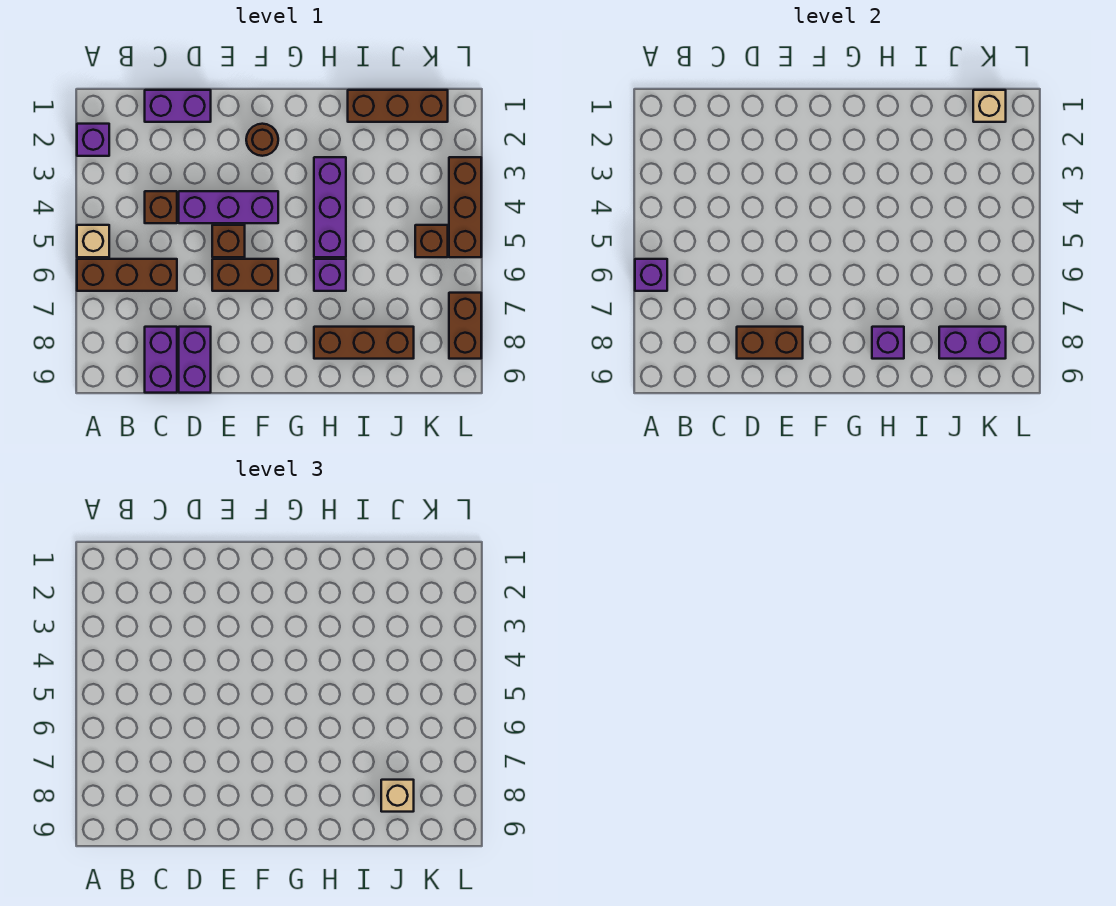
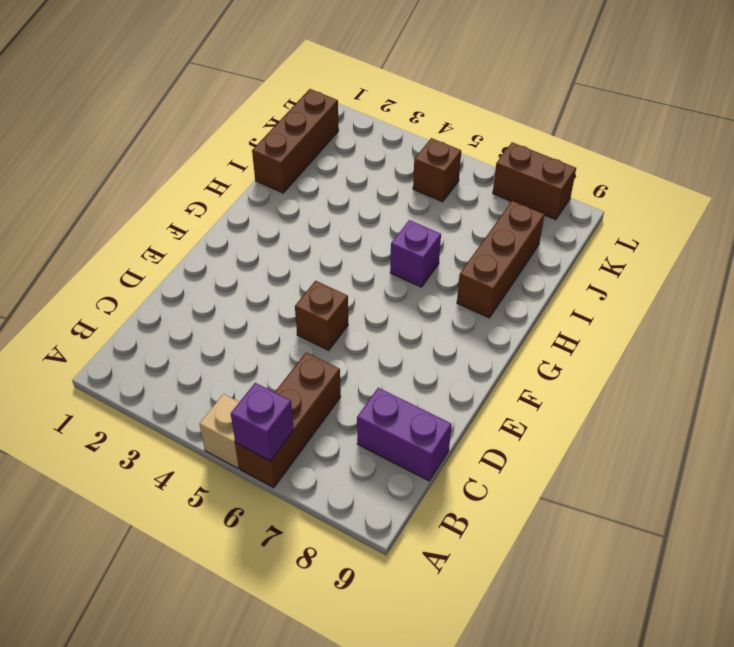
none -> purple 1x1 brick [77,124,109,156]
none -> purple 1x2 brick [145,90,211,122]
none -> brown 1x1 brick [145,191,177,223]

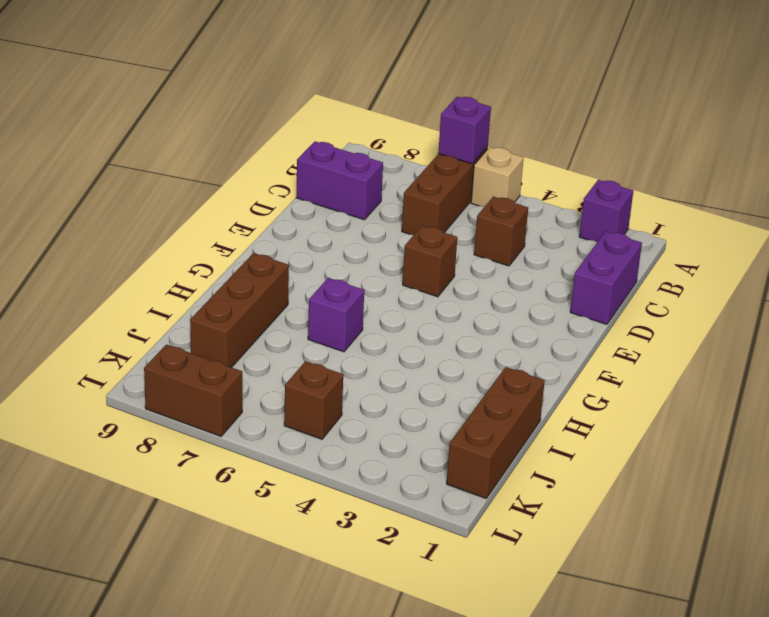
none -> purple 1x3 brick [179,191,278,223]
none -> purple 1x2 brick [179,327,211,393]
none -> brown 1x2 brick [212,259,278,291]

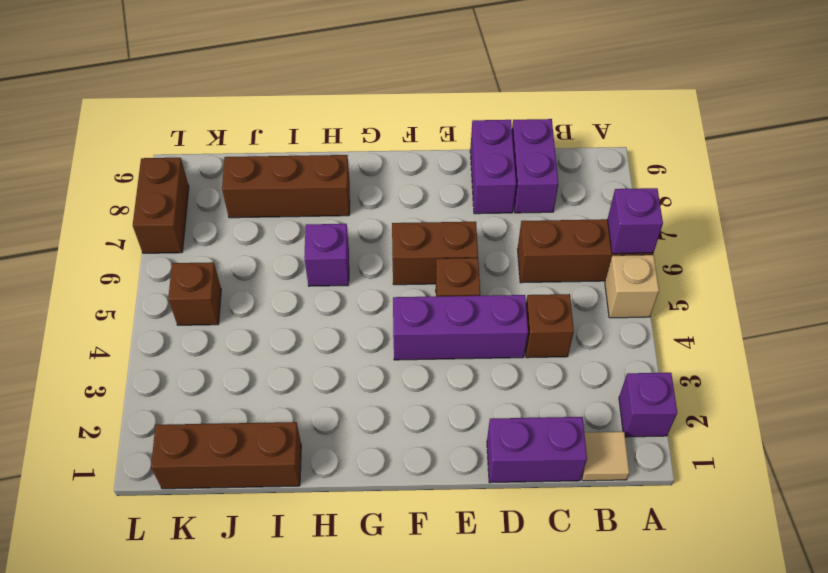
tan 1x1 tile [582,432,629,481] -> none
none -> brown 1x1 round brick [246,124,278,156]
none -> purple 1x3 brick [314,157,346,257]
none -> brown 1x3 brick [449,157,481,257]

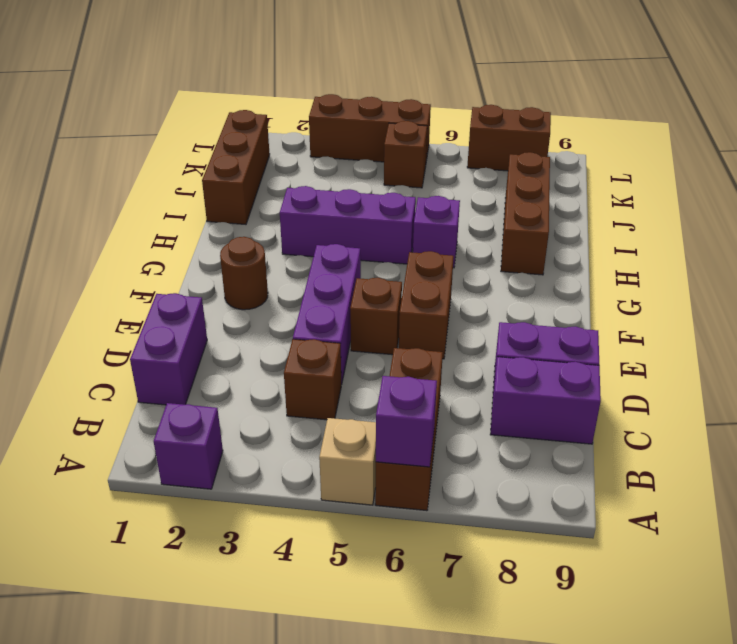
none -> brown 1x2 brick [737,327,803,359]
none -> purple 1x1 brick [872,327,904,359]
none -> purple 1x2 brick [939,327,1006,359]

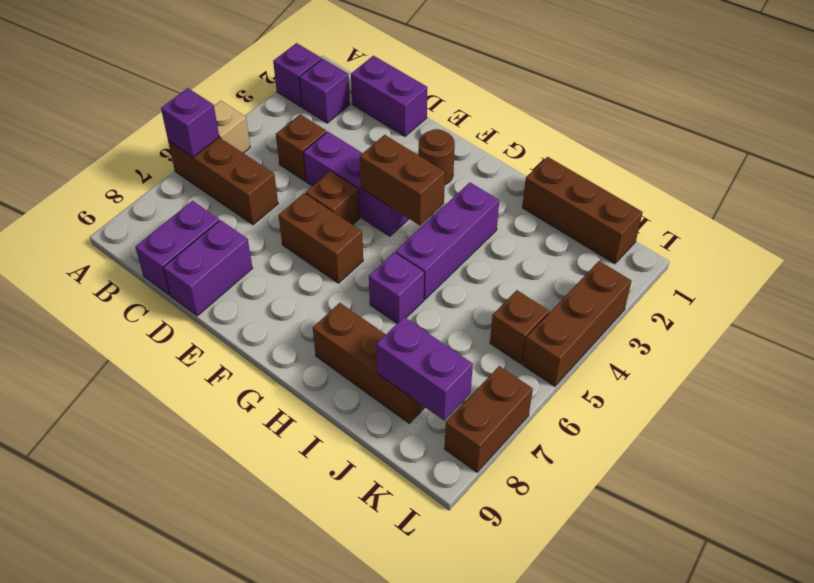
purple 1x1 brick [300,59,350,123] -> purple 1x1 brick moved to [872,327,904,359]
brown 1x2 brick [360,135,445,225] -> brown 1x2 brick moved to [737,327,803,359]
none -> tan 1x1 brick [973,90,1006,122]
none -> tan 1x1 brick [381,780,414,812]

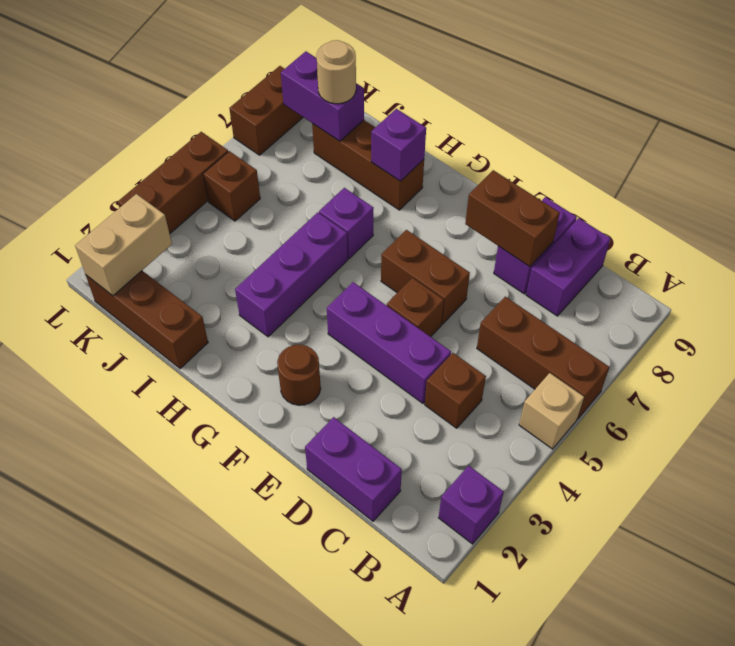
tan 1x1 round brick [316,40,356,104] -> tan 1x1 brick [381,780,414,812]
tan 1x2 brick [75,194,172,296] -> tan 1x1 brick [973,90,1006,122]
none -> purple 1x1 brick [635,259,667,291]

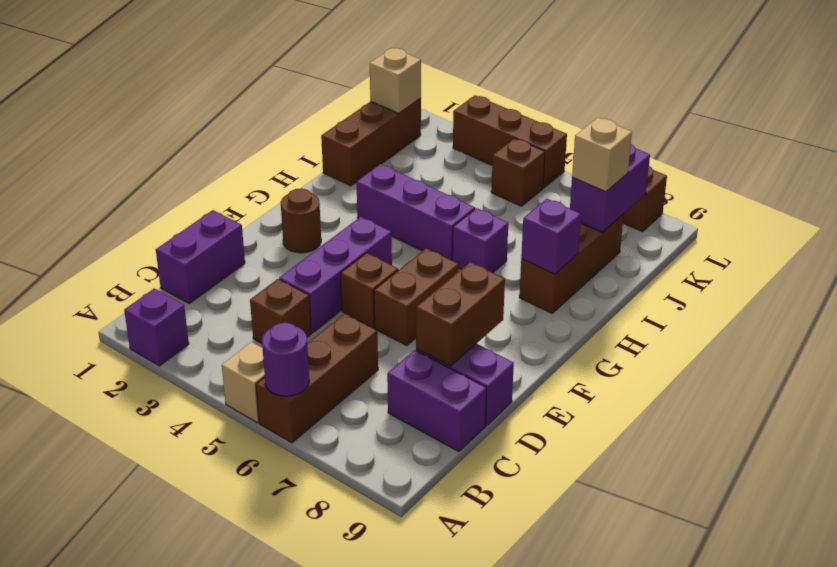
purple 1x1 round brick [262,323,309,396] -> purple 1x1 brick [635,259,667,291]

